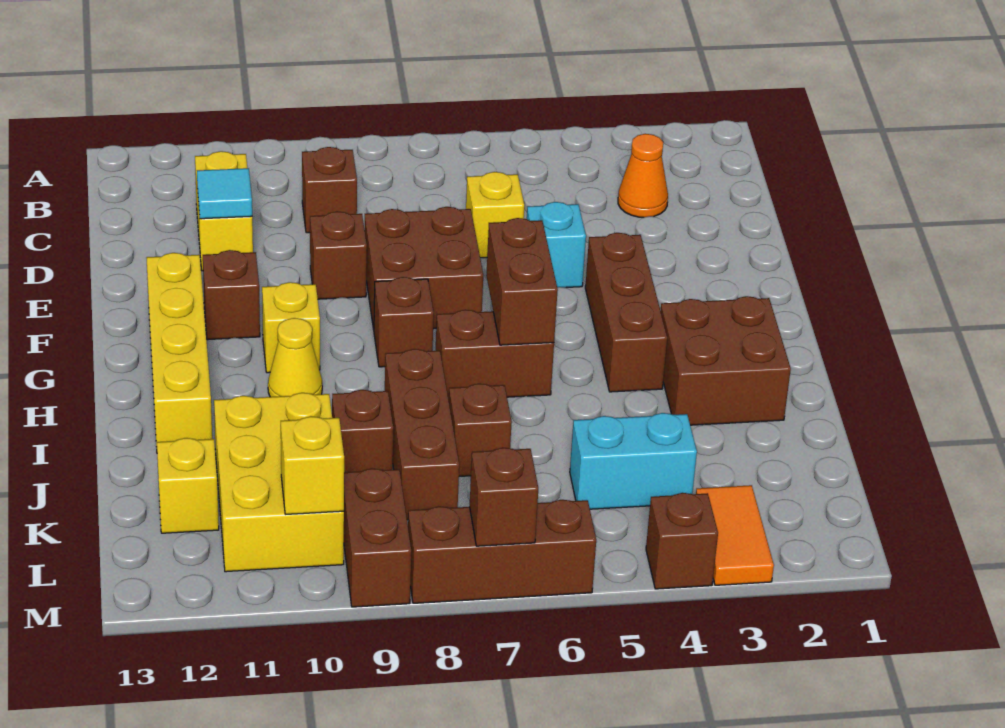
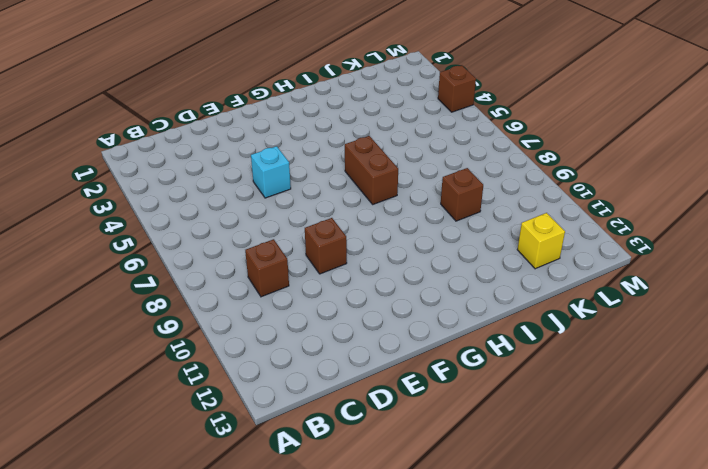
none -> orange 1x1 cone [618,134,668,217]
none -> yellow 1x2 brick [195,151,253,271]
none -> yellow 1x1 brick [466,172,524,258]

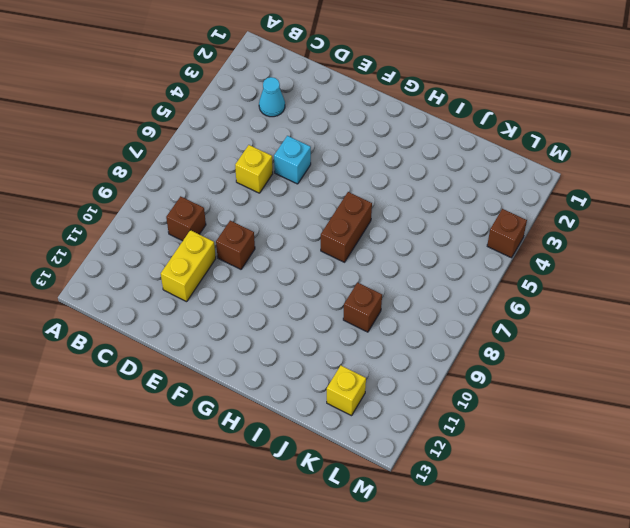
cyan 1x1 cone [259,77,285,117] -> orange 1x1 cone [618,134,668,217]
yellow 1x2 brick [161,230,216,302] -> yellow 1x2 brick turned to [195,151,253,271]
none -> brown 2x2 brick [365,207,483,329]
none -> brown 1x3 brick [585,233,667,392]
none -> brown 1x1 brick [203,250,260,340]

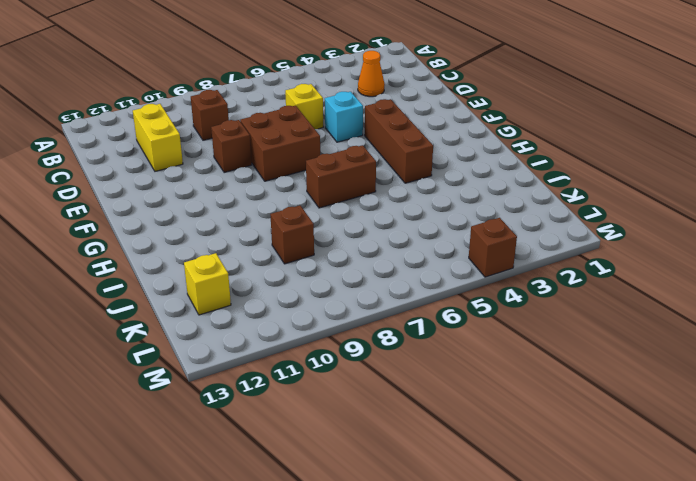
none -> brown 1x1 brick [203,250,260,340]
none -> yellow 1x4 brick [147,253,212,447]
none -> brown 1x1 brick [374,277,434,367]

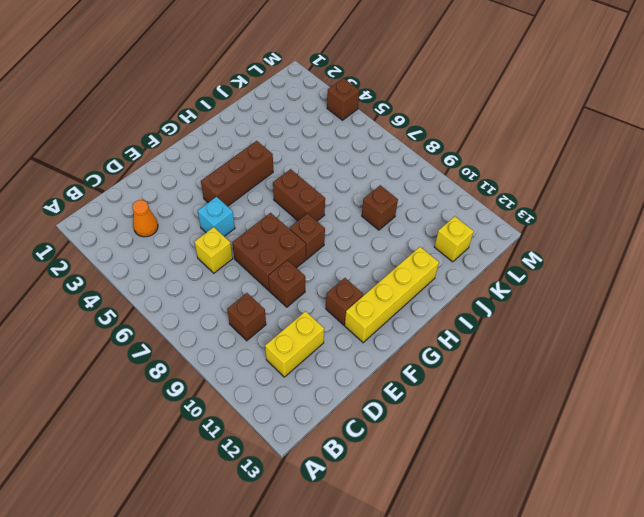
none -> yellow 1x1 brick [262,282,320,373]
none -> brown 2x2 brick [660,296,791,425]
none -> yellow 1x1 cone [268,318,322,397]

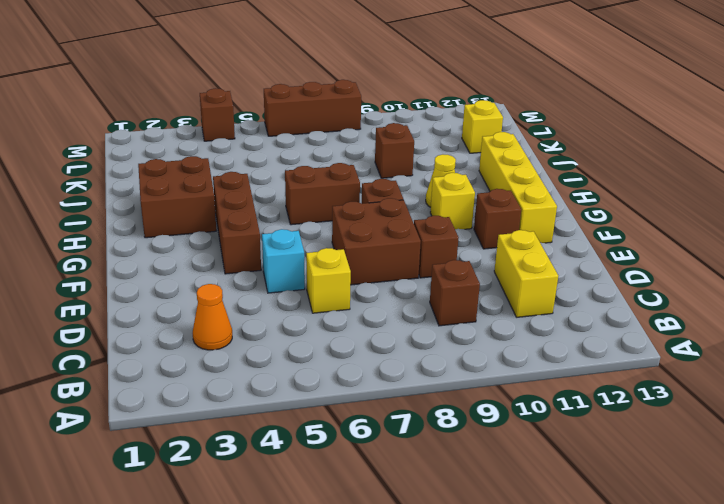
none -> brown 1x3 brick [385,349,459,520]
none -> brown 1x1 brick [449,384,512,476]
none -> yellow 2x3 brick [214,393,344,572]

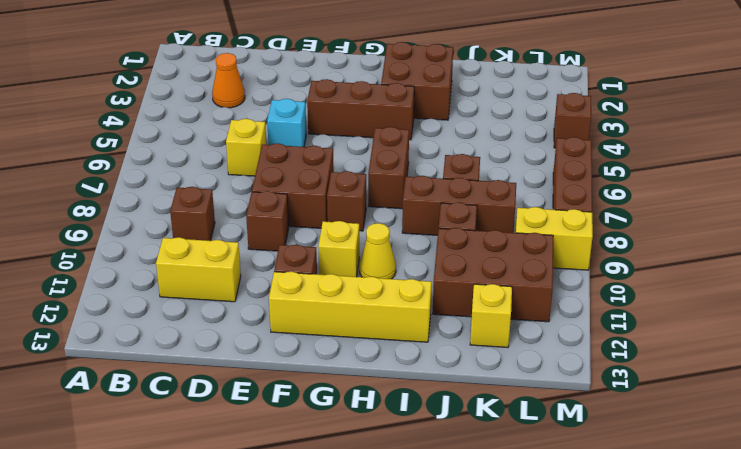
brown 2x3 brick [433,228,553,322] -> yellow 2x3 brick [214,393,344,572]
yellow 1x2 brick [515,207,593,270] -> brown 1x2 brick [344,469,411,607]
none -> cyan 1x2 brick [570,413,697,509]
none -> orange 1x2 tile [696,485,774,585]
none -> cyan 1x1 tile [197,168,252,219]

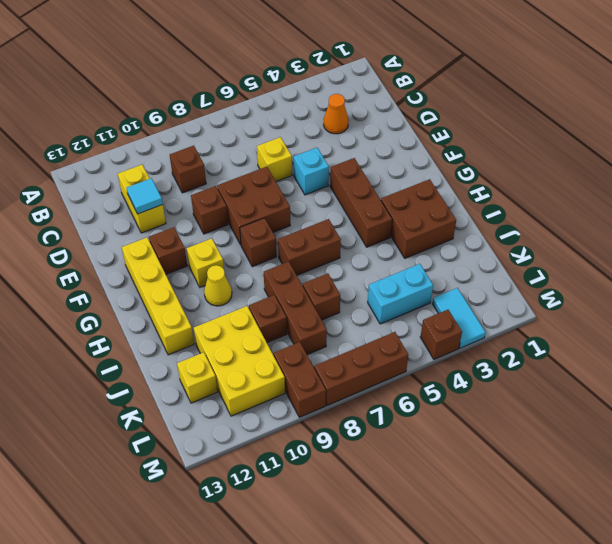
cyan 1x2 tile [432,288,486,348] -> orange 1x2 tile [696,485,774,585]
none -> brown 1x2 brick [486,218,558,345]
none -> yellow 1x1 brick [281,416,344,514]
none -> brown 1x1 brick [470,448,538,546]

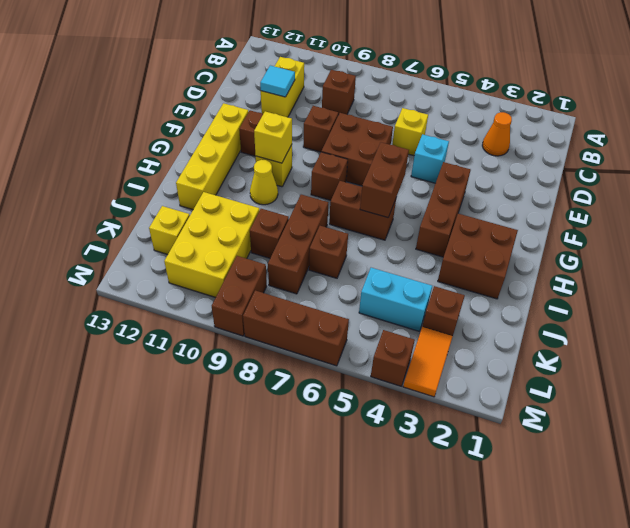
yellow 1x1 brick [254,111,292,163] -> yellow 1x1 brick moved to [281,416,344,514]
brown 1x1 brick [422,286,465,336] -> brown 1x1 brick moved to [470,448,538,546]

